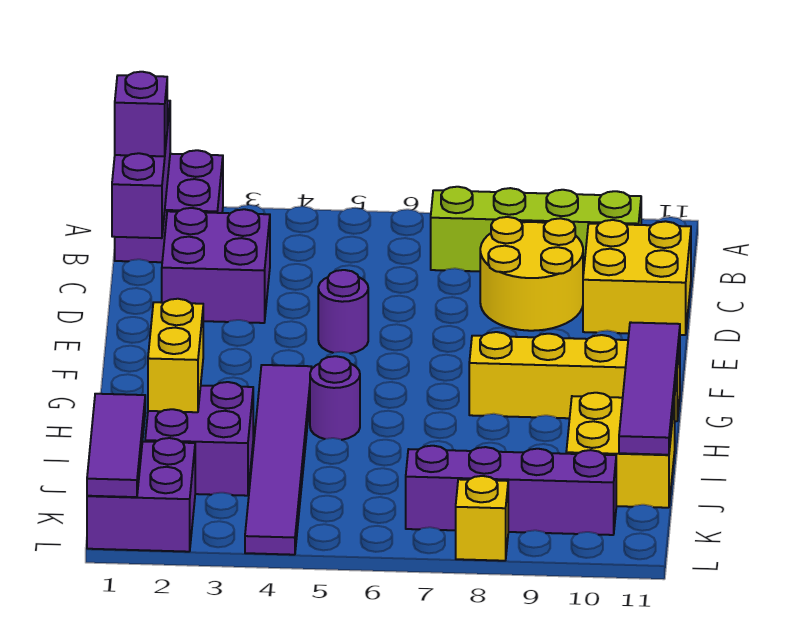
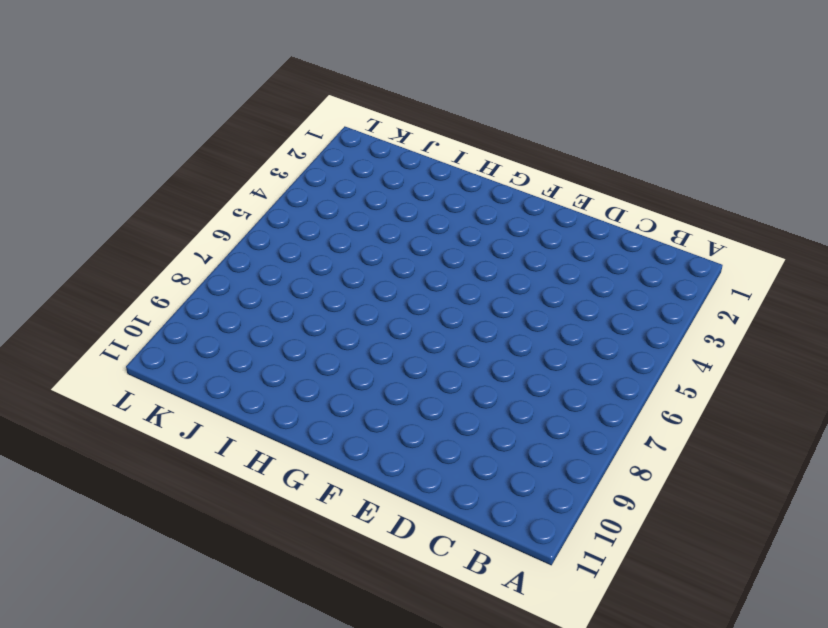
none -> purple 2x2 brick [115,150,223,262]
none -> lime 1x4 brick [431,187,641,274]
none -> purple 2x2 brick [162,208,270,323]

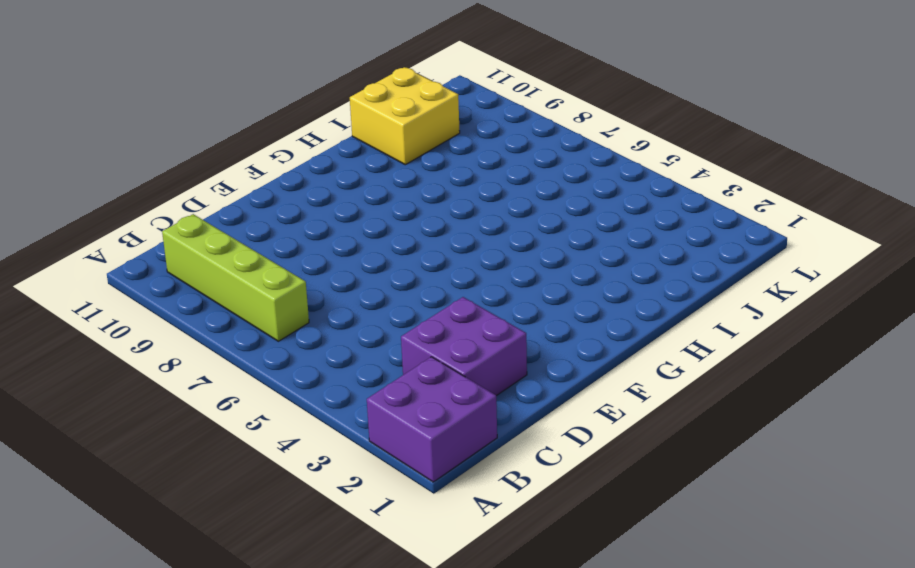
none -> yellow 2x2 round brick [480,217,583,331]
none -> yellow 2x2 brick [583,220,691,335]
none -> purple 1x1 round brick [318,270,368,353]

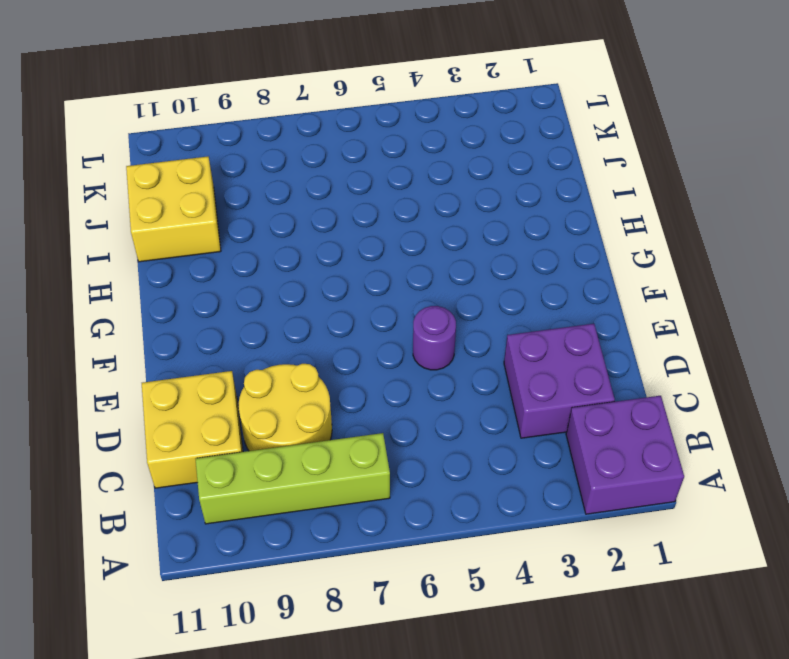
none -> purple 1x6 tile [245,365,312,555]
none -> yellow 1x4 brick [469,332,680,421]
none -> purple 1x1 round brick [310,356,360,440]

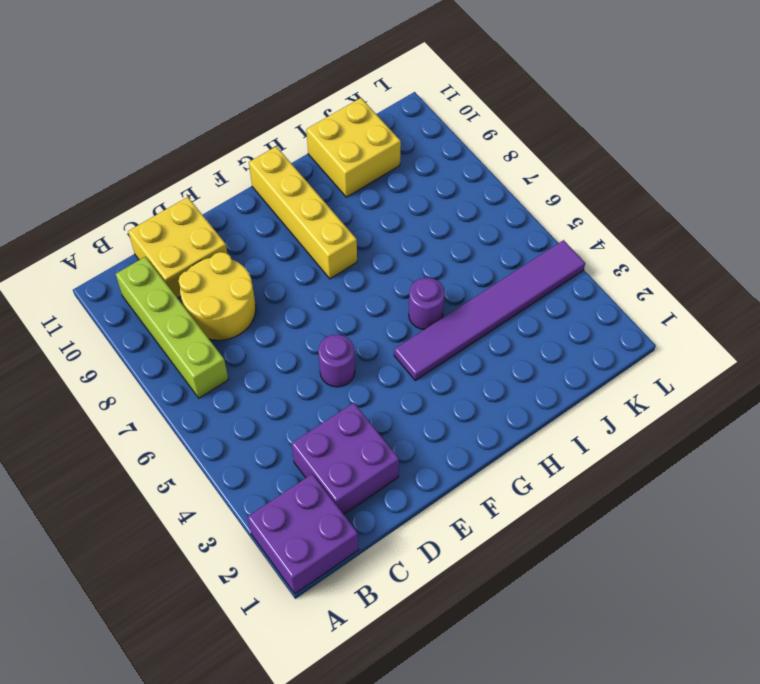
none -> purple 2x2 brick [145,382,253,496]
none -> purple 2x2 brick [87,438,195,552]
none -> purple 1x4 brick [406,446,616,535]

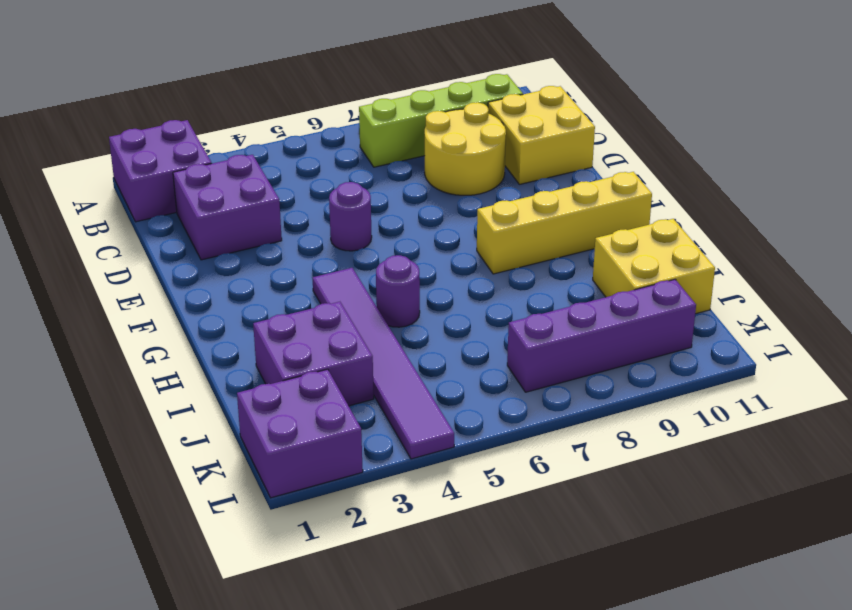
none -> yellow 1x1 brick [456,476,508,561]
none -> purple 1x3 brick [112,101,170,238]
none -> purple 1x4 tile [619,322,680,455]

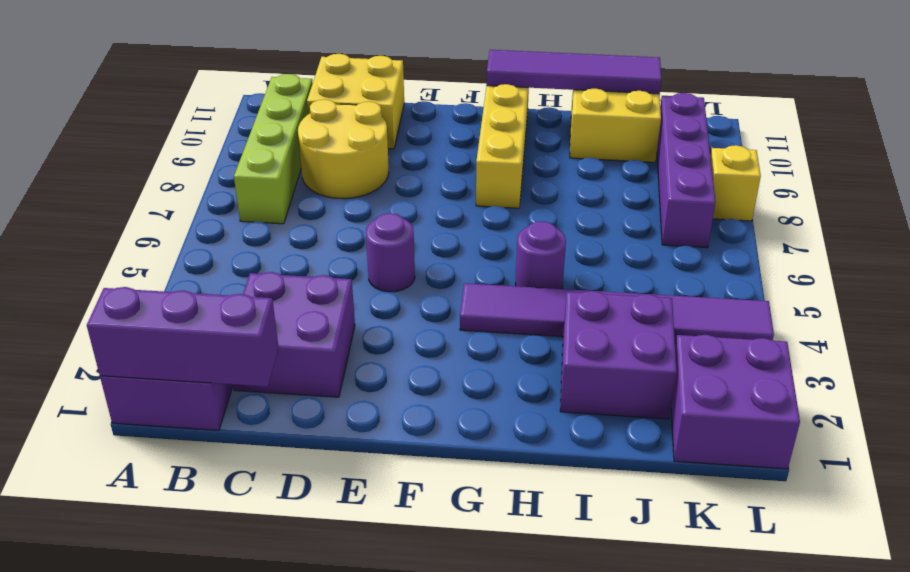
none -> yellow 1x2 brick [148,299,203,412]
none -> purple 1x3 tile [87,394,145,497]
none -> purple 1x1 brick [115,72,167,156]

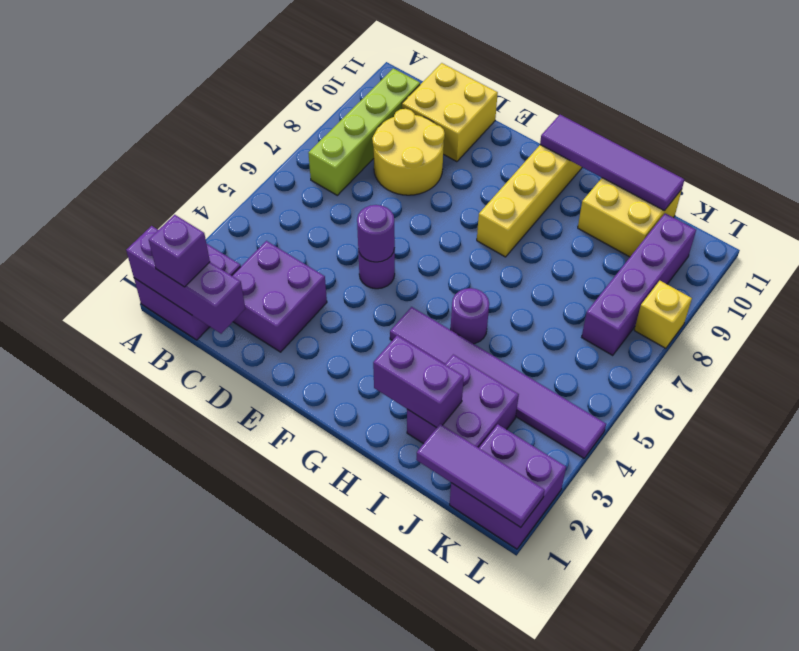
purple 1x1 round brick [357,205,395,262] -> none
purple 1x2 brick [373,335,464,428] -> yellow 1x2 brick [148,299,203,412]

